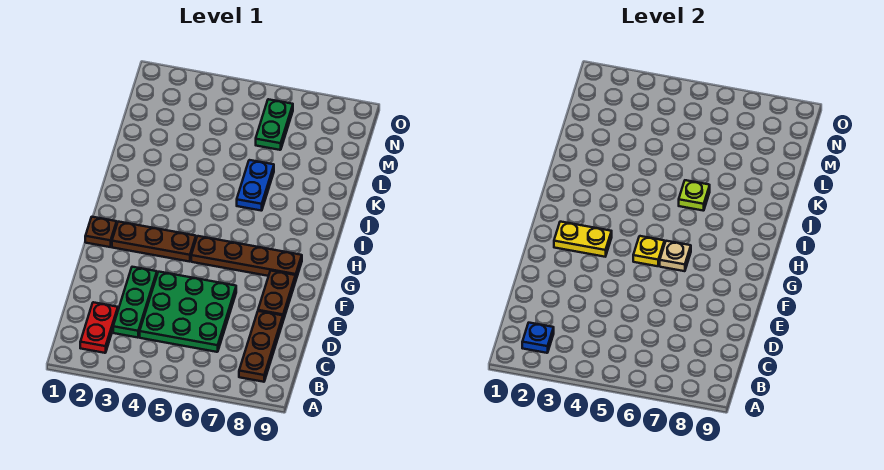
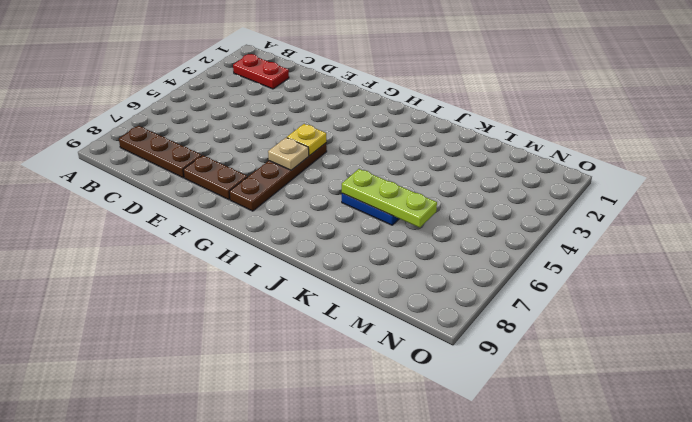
lime 1x3 plate [342,169,437,228] -> lime 1x1 plate [679,180,710,211]
none -> green 1x3 plate [113,267,157,338]
none -> green 3x3 plate [140,272,236,352]
none -> brown 1x1 plate [85,217,117,247]

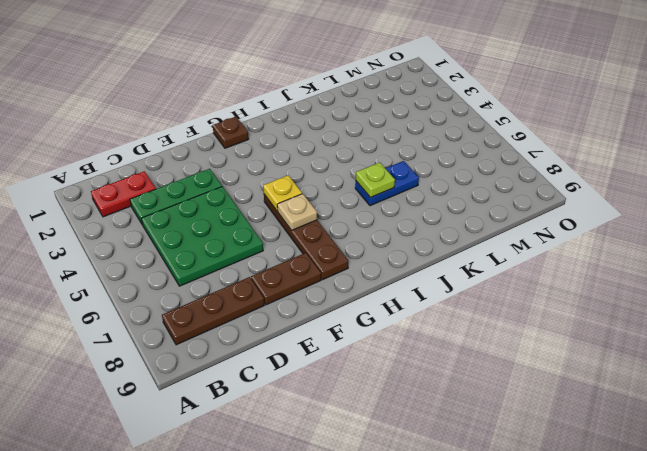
none -> brown 1x3 plate [112,222,196,262]
none -> green 1x2 plate [256,99,293,150]
none -> blue 1x1 plate [522,323,554,353]

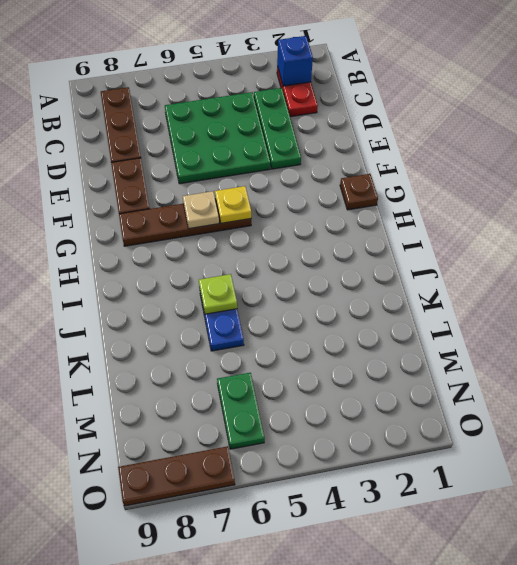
blue 1x1 brick [277,36,313,86] -> blue 1x1 plate [522,323,554,353]
brown 1x3 plate [118,446,235,506] -> brown 1x3 plate moved to [112,222,196,262]
none -> yellow 1x2 plate [554,222,612,257]

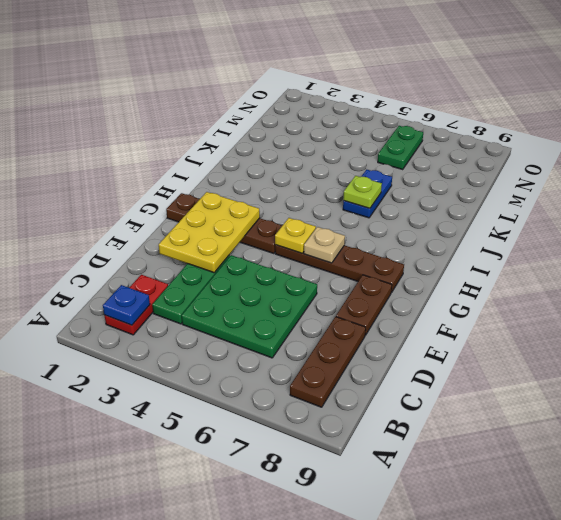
yellow 2x3 plate [159,192,260,273] -> yellow 1x2 plate [554,222,612,257]

